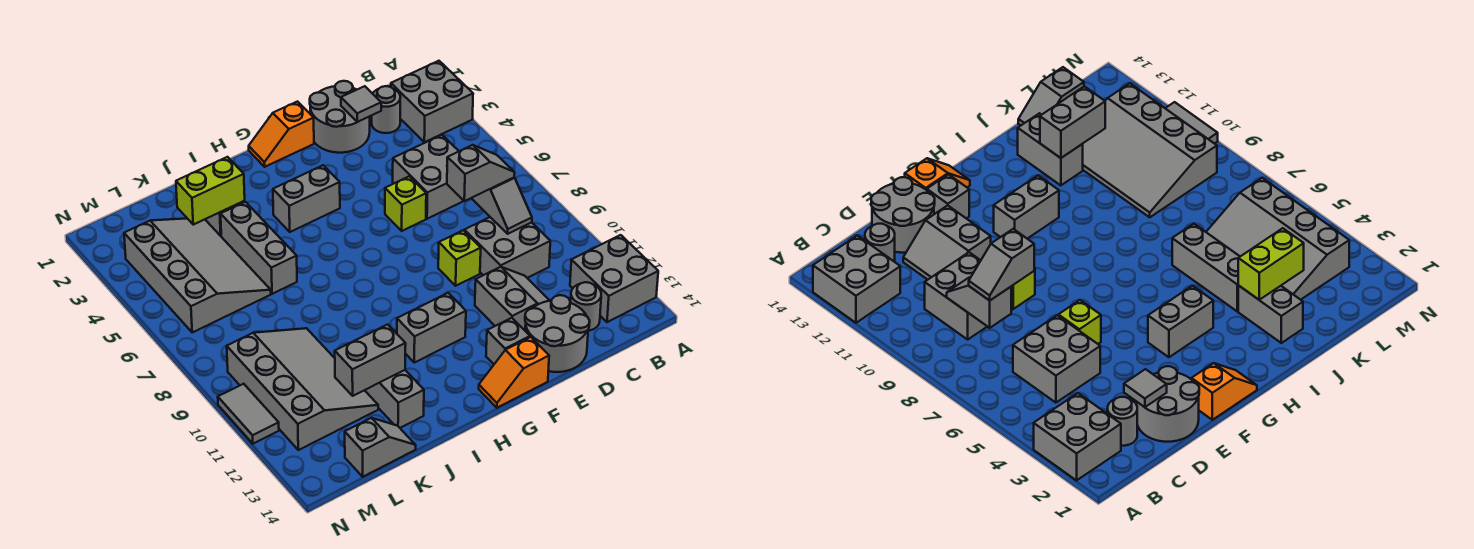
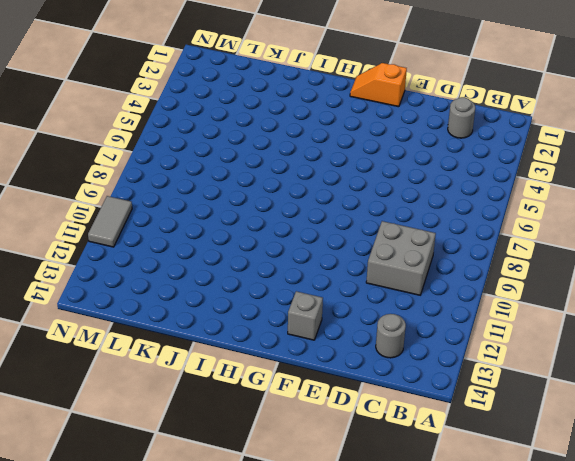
none -> grey 2x2 brick [391,61,473,142]
none -> grey 2x2 brick [570,235,658,322]
none -> grey 2x2 brick [393,135,463,219]

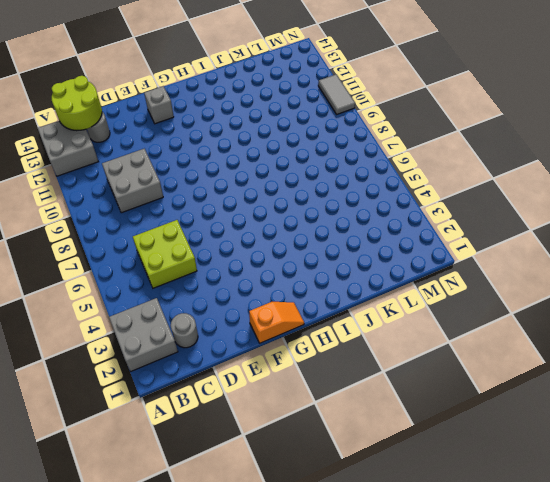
lime 2x2 round brick [52,76,102,131] -> none
lime 2x2 brick [133,220,197,288] -> grey 2x2 brick [393,135,463,219]
none -> grey 2x2 round brick [310,81,370,153]
none -> grey 2x2 slope [475,267,550,330]
none -> grey 2x2 round brick [525,295,590,372]

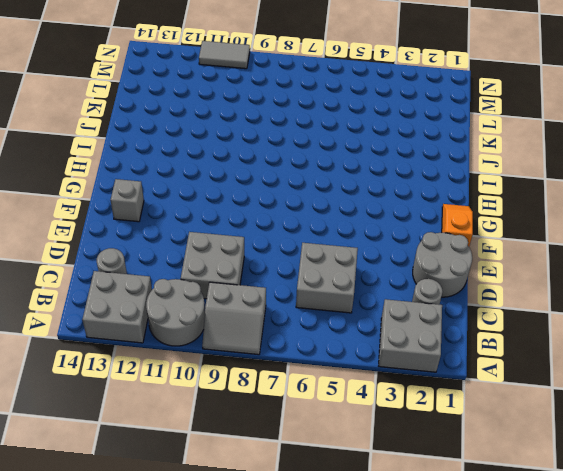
grey 2x2 slope [202,282,266,355] -> grey 2x2 slope moved to [475,267,550,330]
grey 2x2 round brick [146,279,205,346] -> grey 2x2 round brick moved to [525,295,590,372]
none -> lime 1x1 brick [385,176,426,231]
none -> lime 1x1 brick [438,230,481,286]
none -> orange 1x2 slope [479,337,549,408]

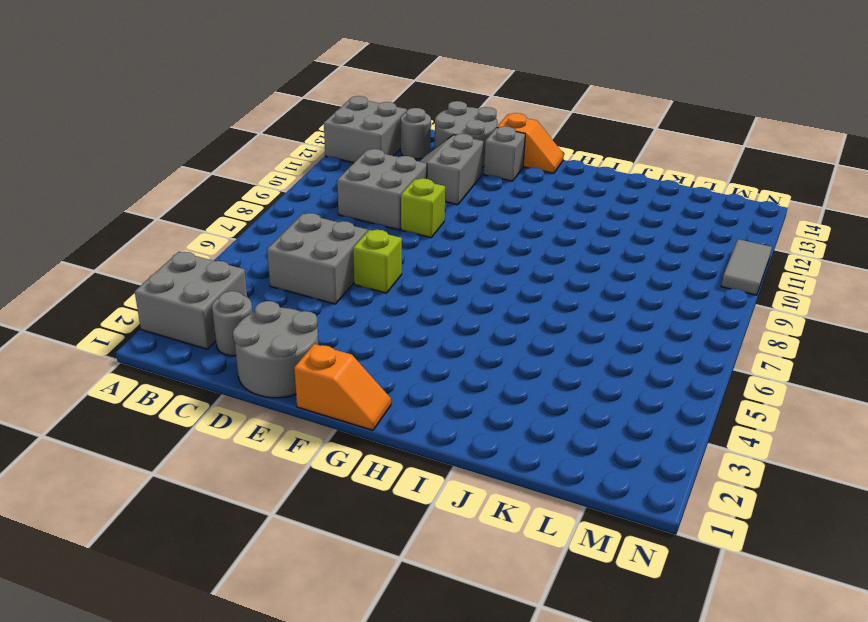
none -> grey 1x2 brick [273,165,340,232]
none -> grey 1x2 brick [397,293,466,363]
none -> grey 1x2 brick [1238,286,1303,343]

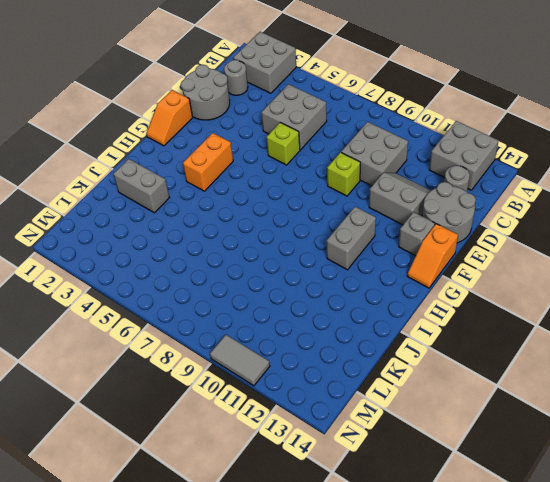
orange 1x2 brick [183,133,233,191] -> grey 1x2 brick [273,165,340,232]
none -> grey 1x3 brick [221,202,297,294]
none -> grey 1x2 brick [365,370,424,428]
none -> grey 3x4 slope [124,219,271,332]

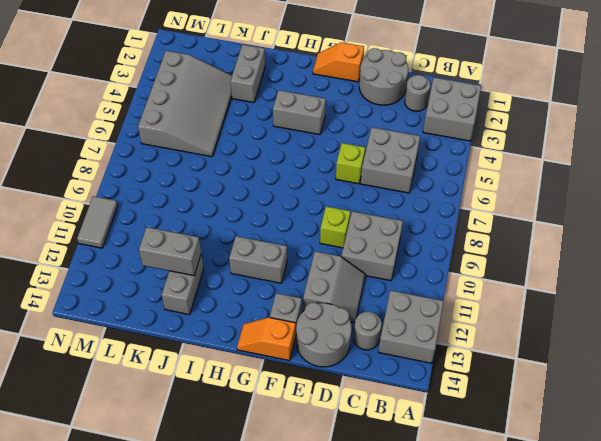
none -> grey 1x3 brick [221,202,297,294]
none -> grey 3x4 slope [227,328,378,450]
none -> grey 1x2 slope [345,418,416,477]

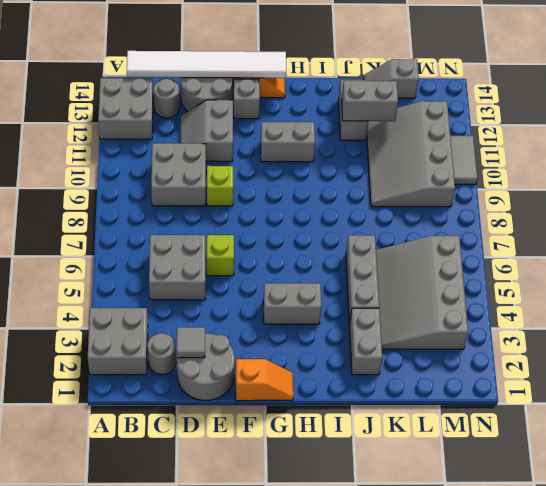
white 1x6 tile [127,51,286,78] -> none
none -> grey 1x2 slope [472,177,532,234]
none -> lime 1x2 brick [176,157,245,225]
none -> grey 1x2 slope [447,145,515,201]

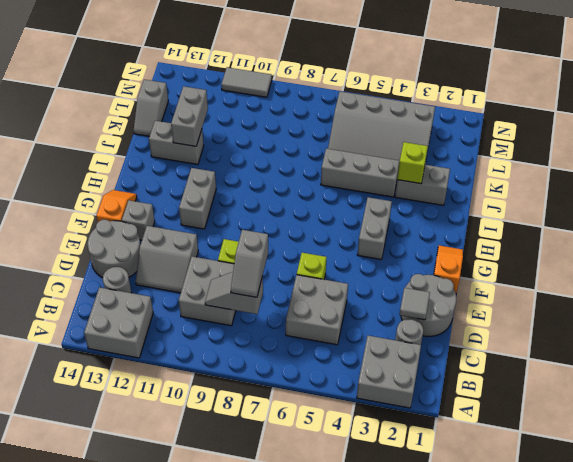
lime 1x1 brick [397,142,428,184] -> lime 1x2 brick [176,157,245,225]
none -> grey 3x4 slope [227,328,378,450]

